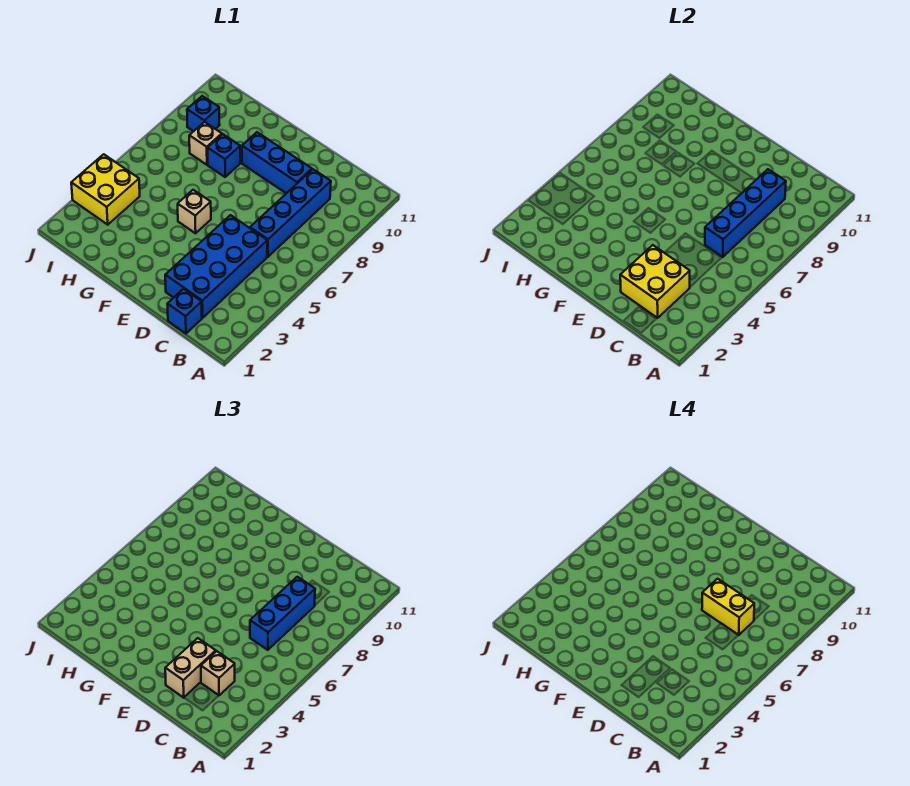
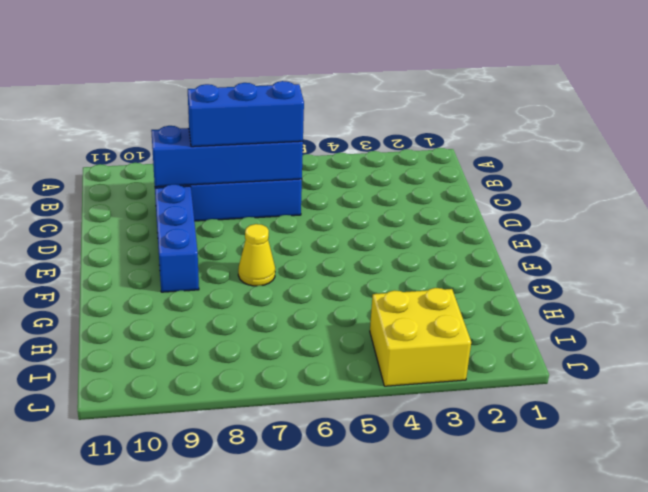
yellow 1x1 cone [238,224,275,286] -> none
none -> blue 1x1 brick [167,289,202,333]
none -> blue 2x4 brick [165,215,267,318]
none -> tan 1x1 brick [178,190,211,233]

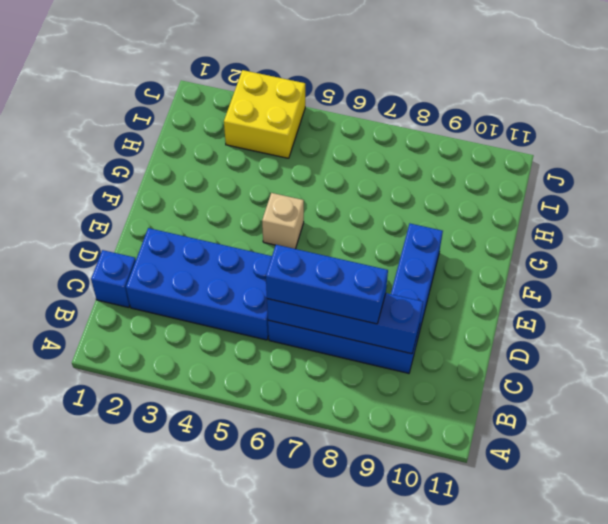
none -> blue 1x1 brick [208,134,240,177]
none -> tan 1x1 brick [189,122,222,165]
none -> blue 1x1 brick [187,96,219,131]

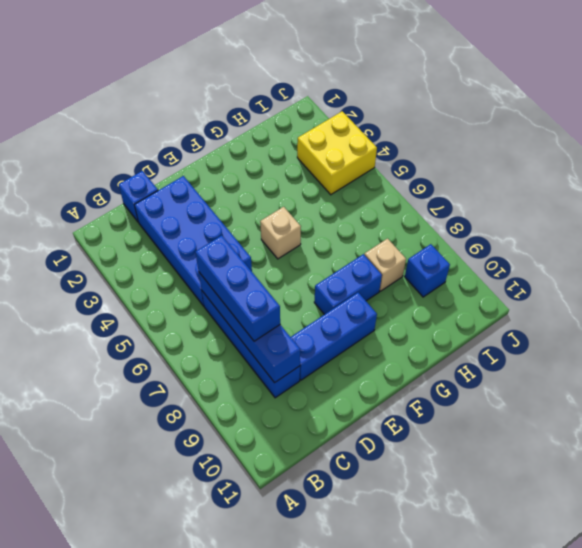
blue 1x2 brick [314,254,382,315] -> blue 1x1 brick [208,134,240,177]
none -> yellow 2x2 brick [620,245,690,318]
none -> tan 1x1 brick [201,651,235,695]
none -> tan 1x2 brick [165,638,216,698]

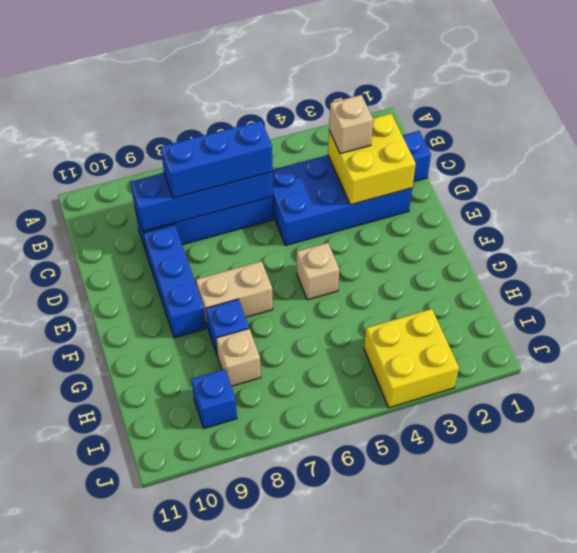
tan 1x2 brick [196,261,273,327] -> tan 1x2 brick moved to [165,638,216,698]
none -> yellow 1x2 brick [702,579,754,635]

